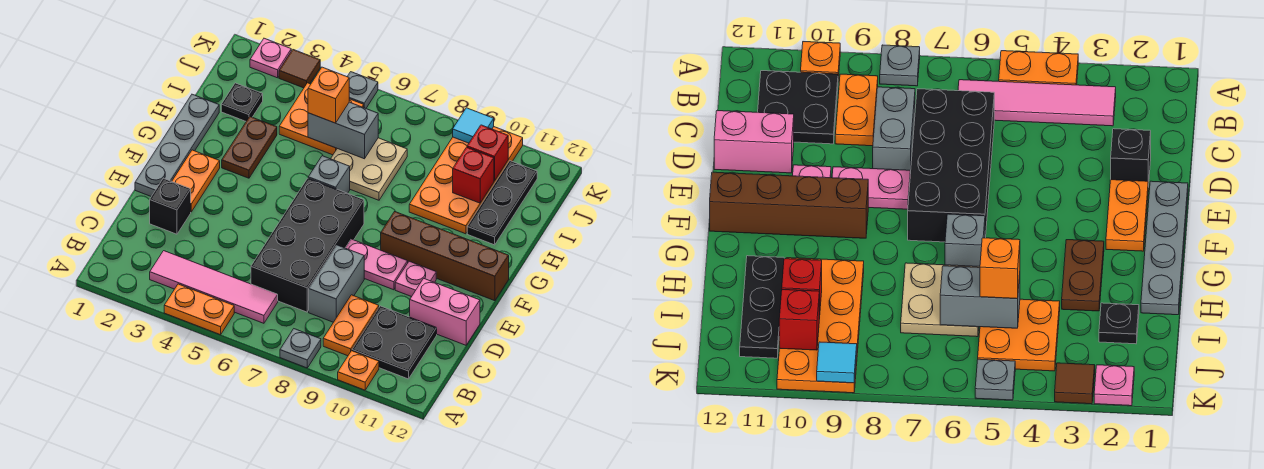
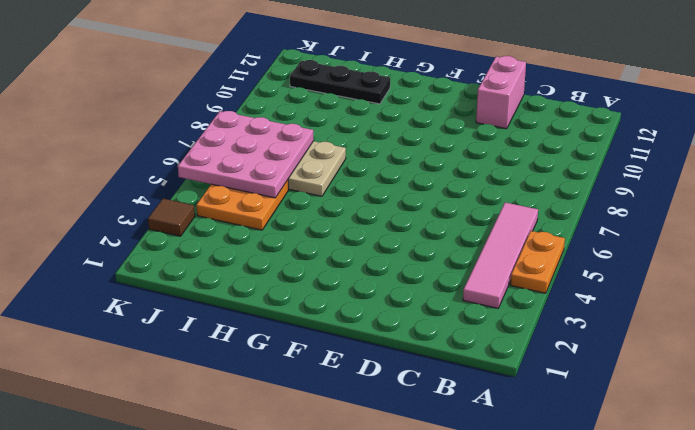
pink 3x3 plate [178,111,313,198] -> grey 1x2 brick [308,102,378,159]
none -> grey 1x1 plate [280,329,321,368]
none -> orange 1x1 plate [338,351,379,390]
none -> orange 1x2 plate [323,295,379,356]
none -> black 2x2 plate [352,306,437,379]

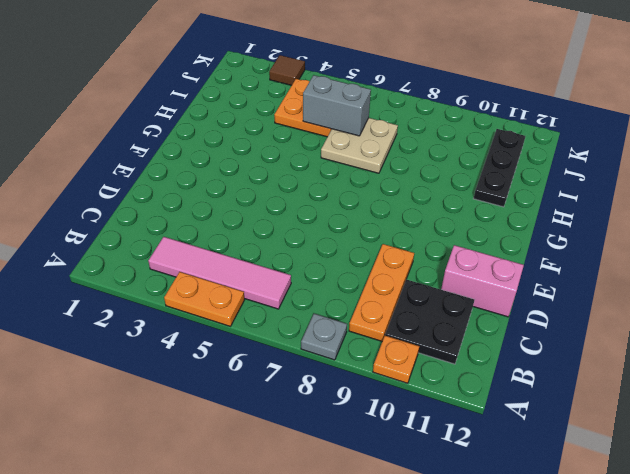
orange 1x3 plate [349,244,414,341] -> orange 1x2 plate [323,295,379,356]
none -> black 2x4 brick [251,178,364,312]
none -> grey 1x2 brick [309,245,364,322]
none -> black 1x1 brick [150,178,191,234]
none -> grey 1x4 plate [135,94,219,197]

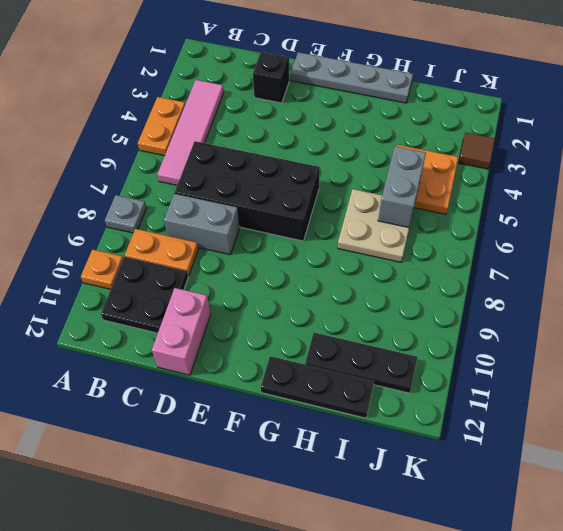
black 1x3 plate [261,356,374,418] -> none
none -> orange 1x2 plate [172,150,220,212]
none -> pink 1x2 plate [346,239,408,290]
none -> pink 1x1 plate [395,261,436,297]
none -> brown 1x4 brick [381,212,509,301]

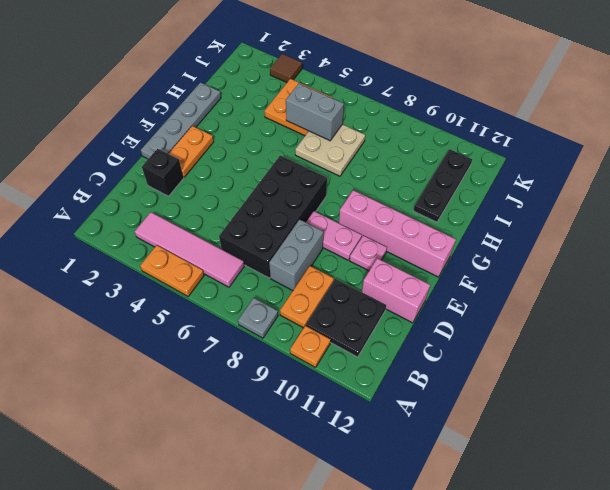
pink 1x4 brick [339,190,456,277] -> brown 1x4 brick [381,212,509,301]
none -> brown 1x2 plate [222,117,277,178]
none -> grey 1x1 brick [308,156,350,193]
none -> orange 2x4 plate [409,127,523,234]
none -> black 1x1 plate [221,83,263,121]

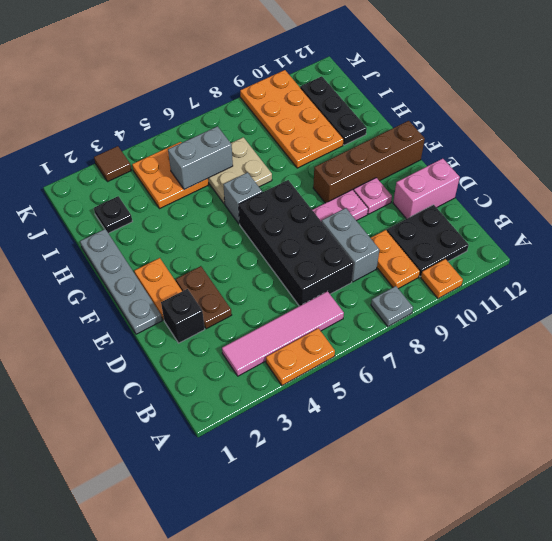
brown 1x2 plate [176,266,232,329] -> brown 1x2 plate moved to [222,117,277,178]
none -> pink 1x1 plate [250,38,291,78]
none -> grey 1x1 plate [347,72,378,108]
none -> red 1x1 brick [453,147,494,203]
none -> red 1x1 brick [467,125,508,181]

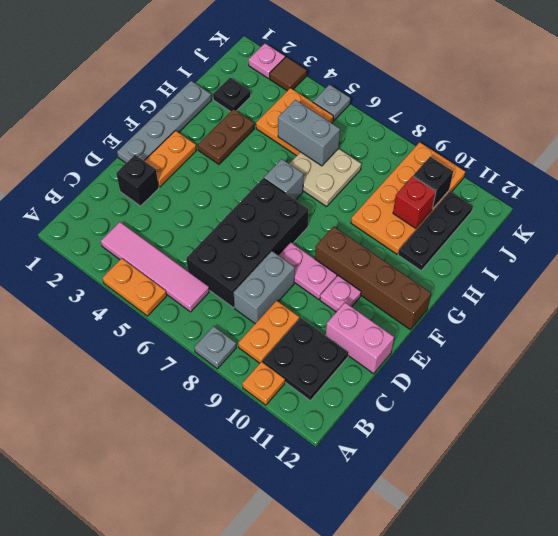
black 1x1 brick [413,157,453,209] -> red 1x1 brick [467,125,508,181]
none -> cyan 1x1 tile [453,108,494,143]
none -> orange 1x1 brick [308,67,349,123]

